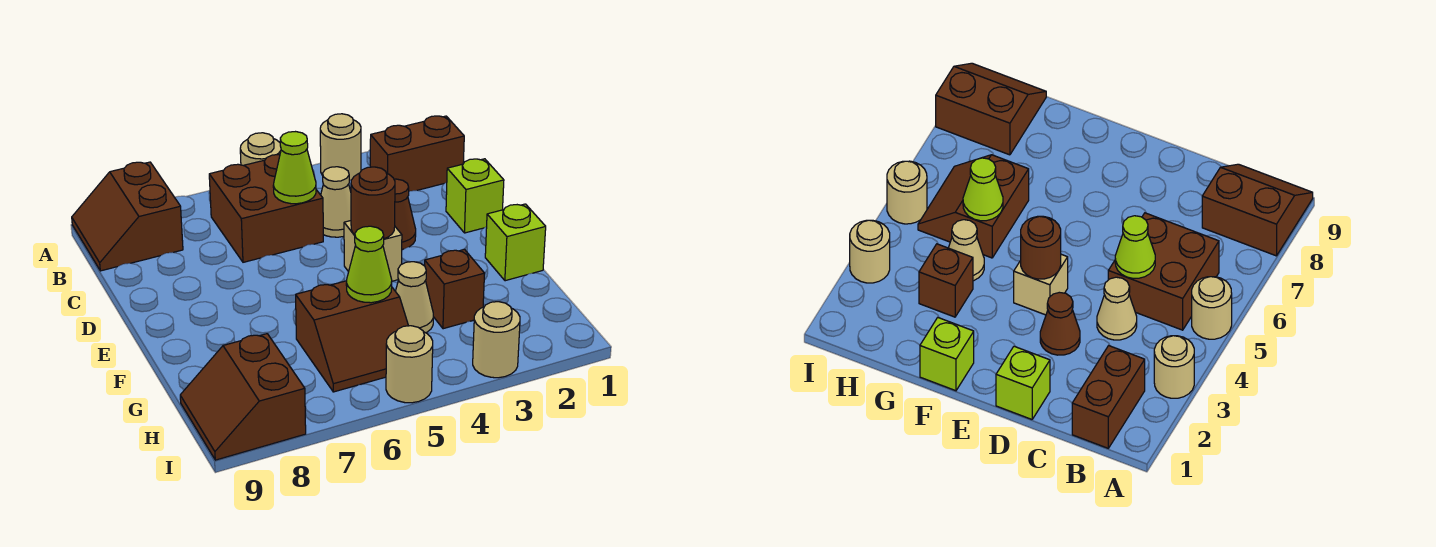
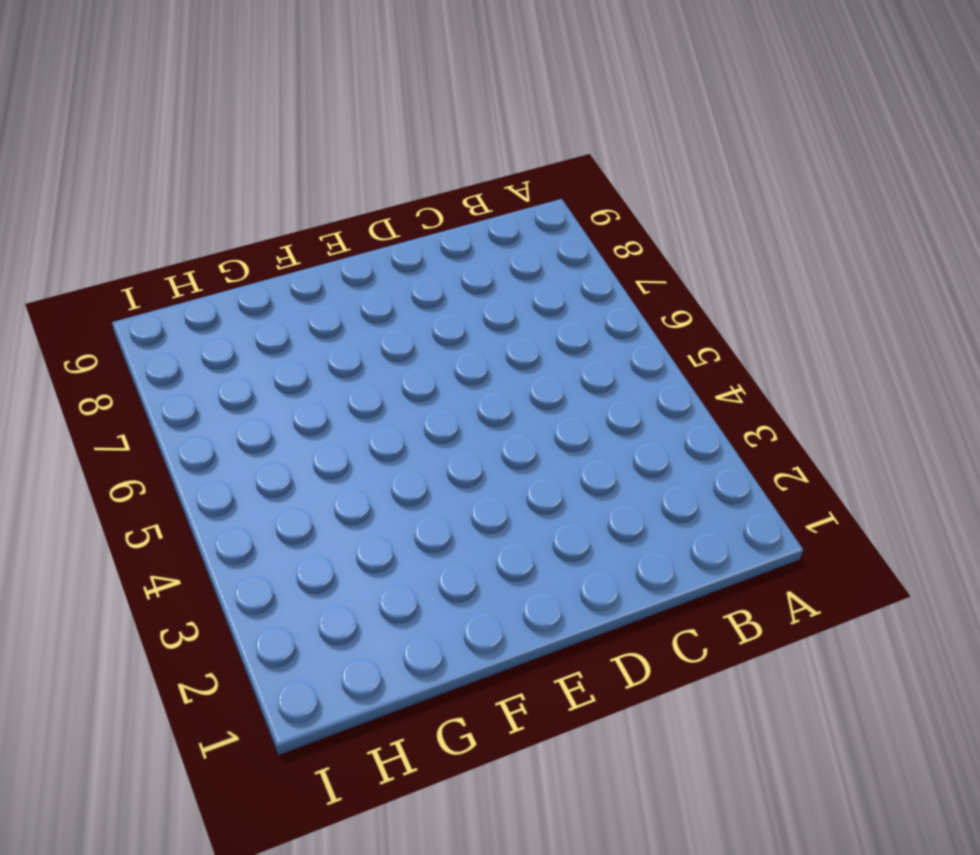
none -> tan 1x1 round brick [320,114,361,181]
none -> tan 1x1 round brick [240,133,281,165]
none -> brown 2x2 slope [72,162,183,271]

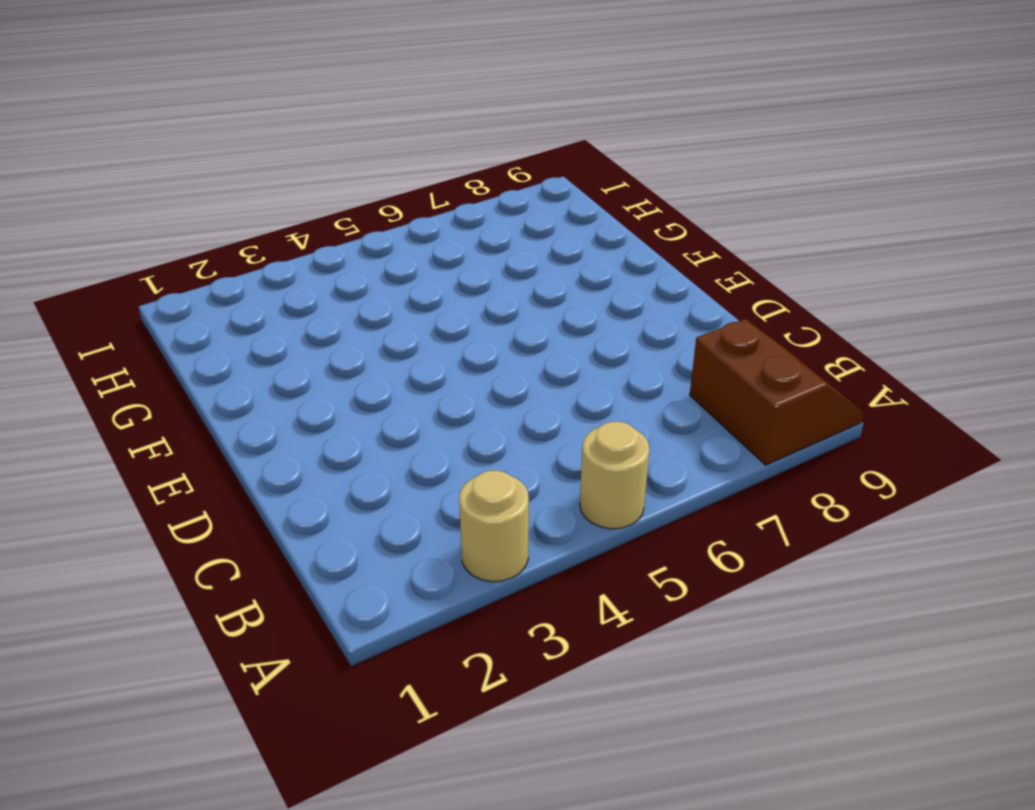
none -> brown 1x2 brick [370,116,464,191]
none -> brown 2x2 brick [209,155,323,262]
none -> tan 1x1 cone [321,167,351,237]

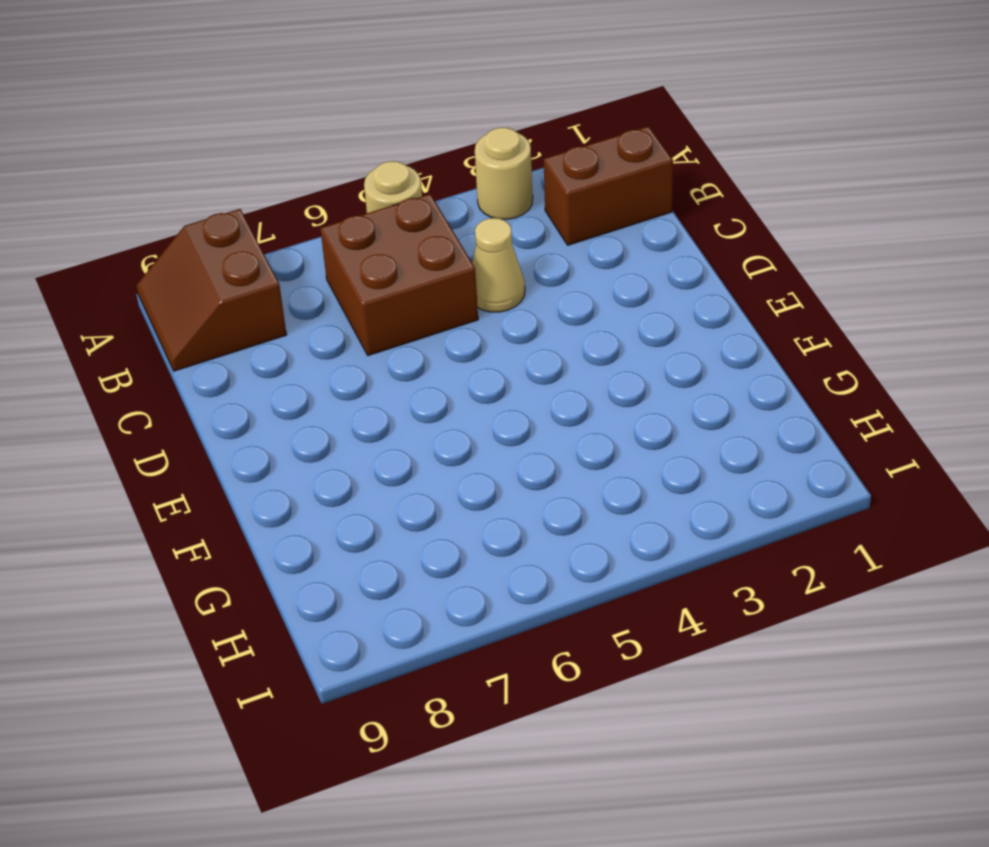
none -> lime 1x1 brick [446,159,504,233]
none -> brown 1x1 cone [394,179,416,249]
none -> tan 1x1 brick [344,221,402,281]

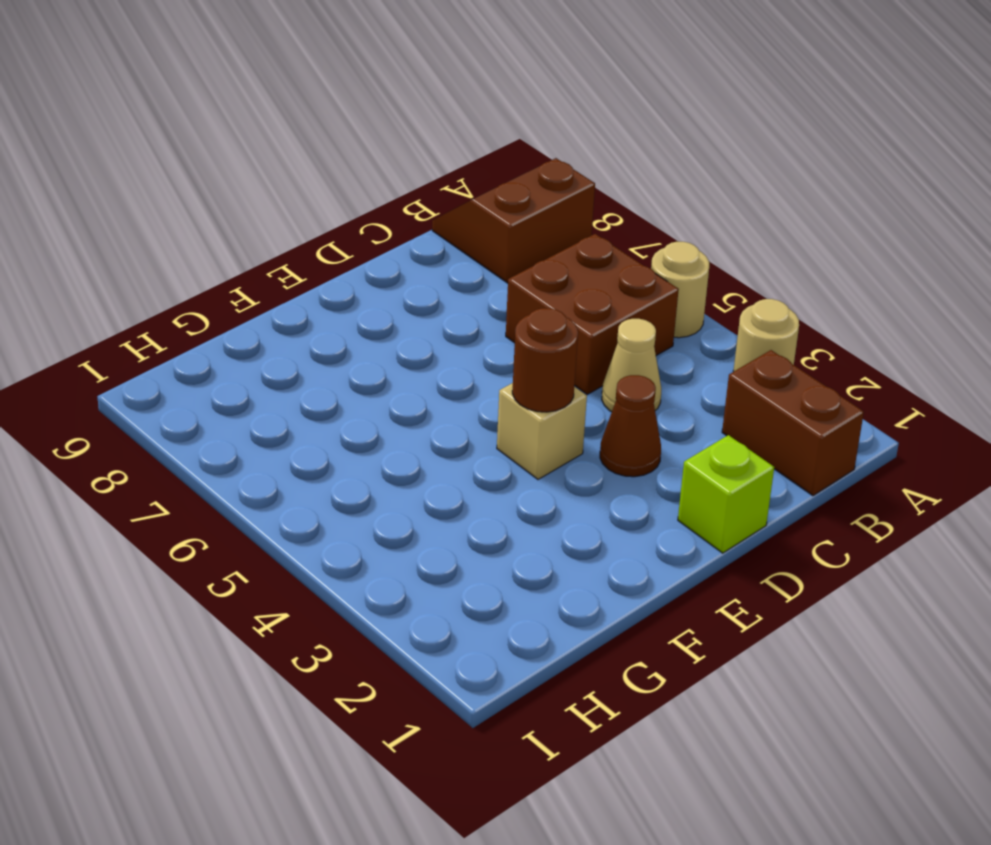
none -> lime 1x1 brick [485,204,546,281]
none -> brown 1x1 brick [425,250,485,329]
none -> tan 1x1 cone [395,262,433,333]

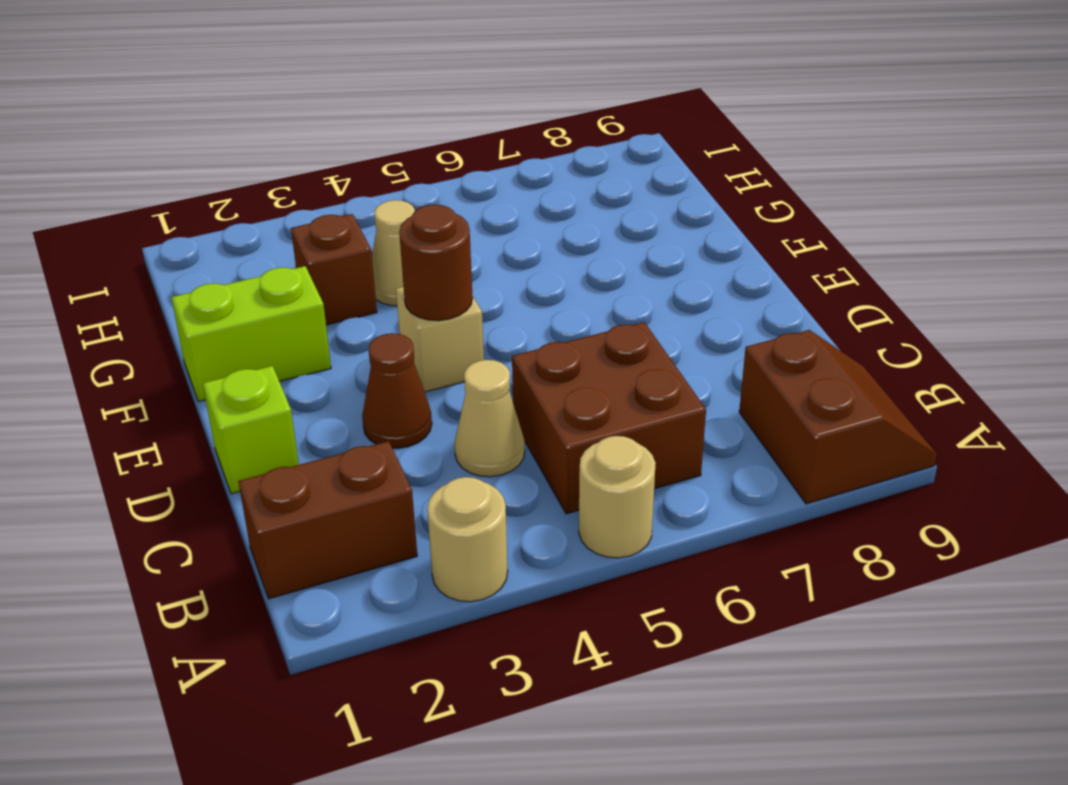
lime 1x2 brick [171,266,331,402] -> lime 1x1 brick [485,204,546,281]
none -> brown 2x2 slope [296,281,408,392]
none -> brown 2x2 slope [180,334,306,460]
none -> tan 1x1 round brick [473,302,520,378]

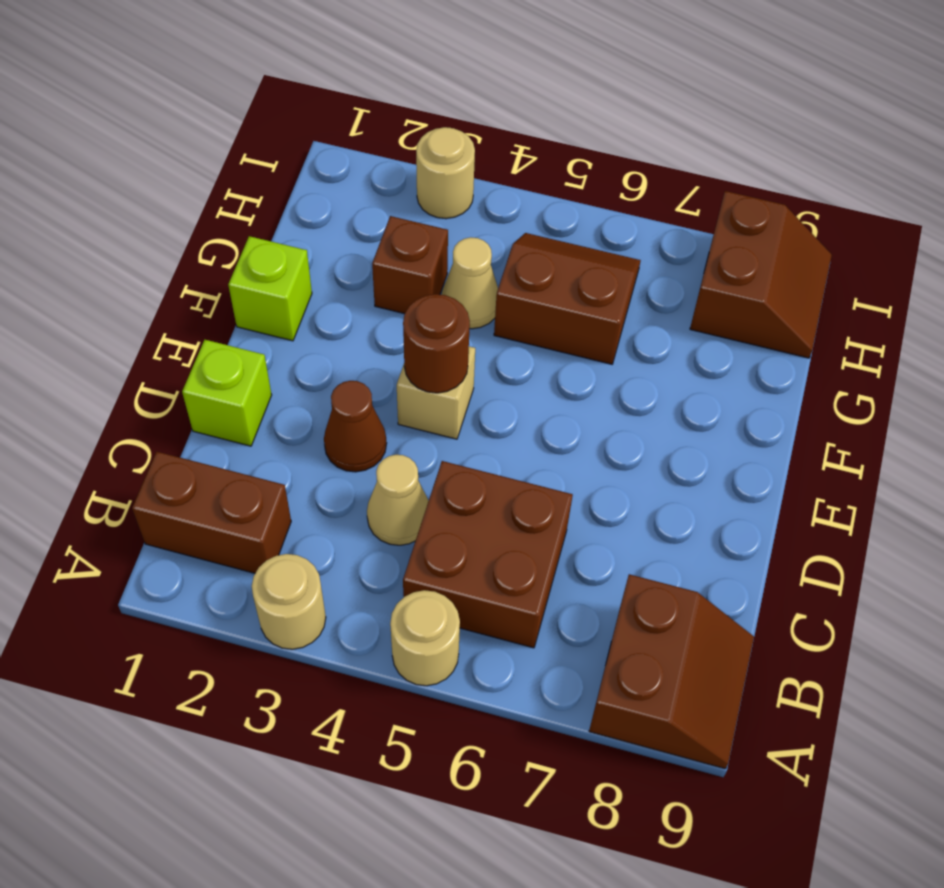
none -> tan 1x1 round brick [386,326,433,403]
none -> lime 1x1 cone [273,132,316,204]
none -> lime 1x1 cone [346,226,392,303]

